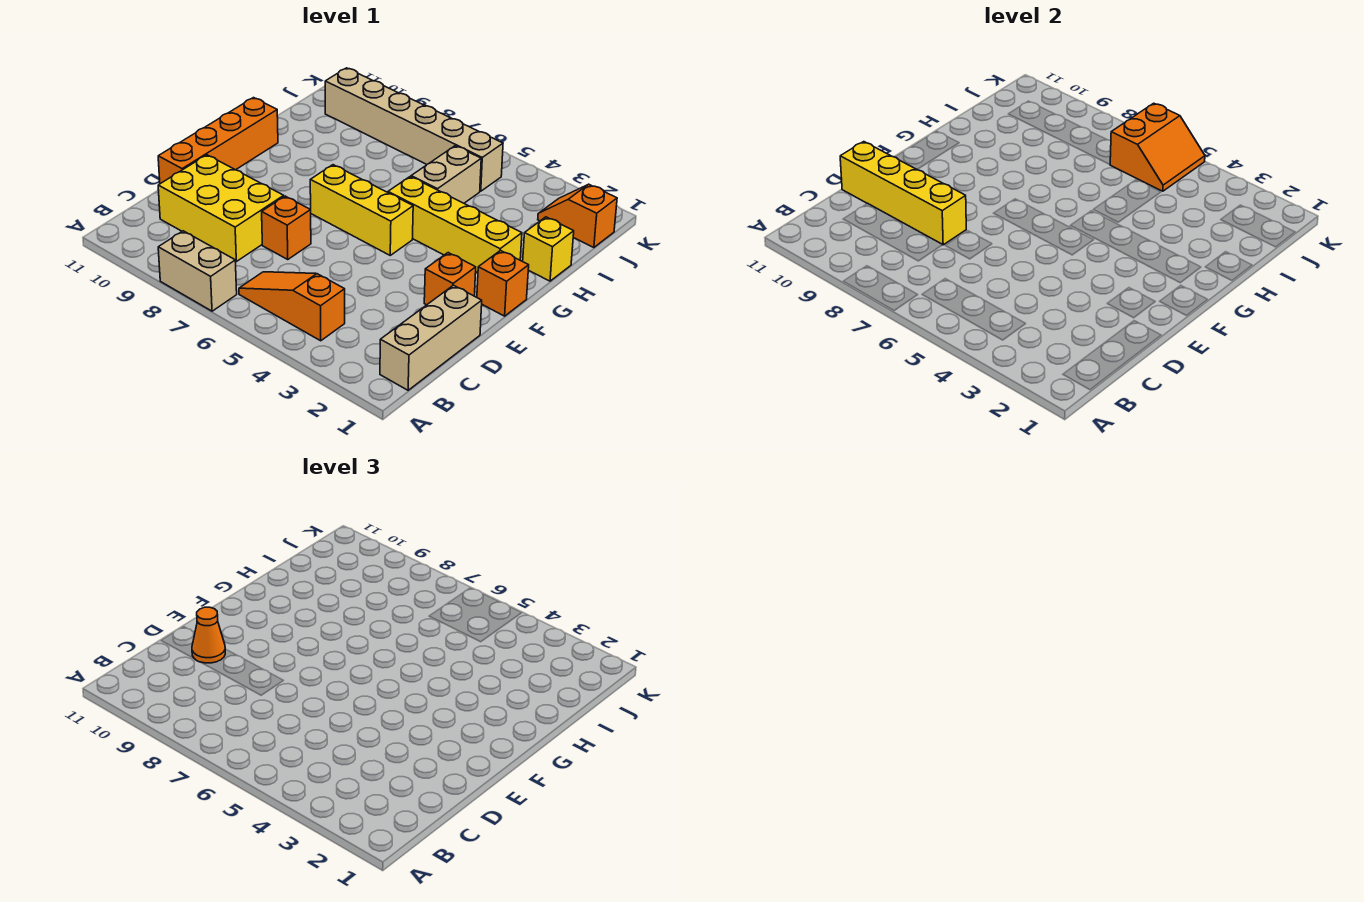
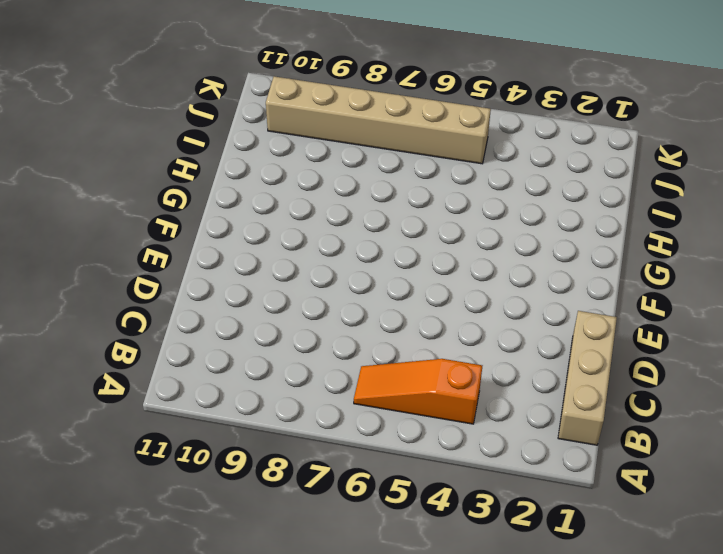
none -> tan 1x2 brick [158,231,237,311]
none -> yellow 2x3 brick [158,155,284,261]
none -> orange 1x1 brick [262,196,311,260]

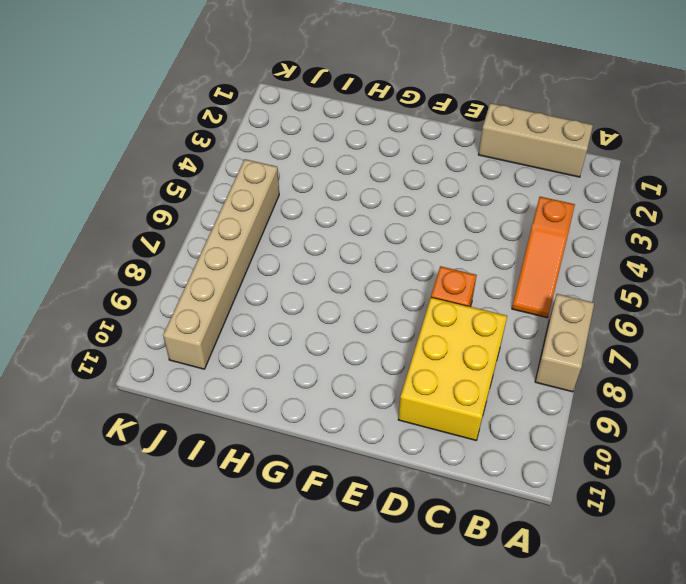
none -> orange 1x4 brick [158,98,278,184]
none -> orange 1x1 brick [424,253,476,305]
none -> orange 1x1 brick [477,250,529,316]

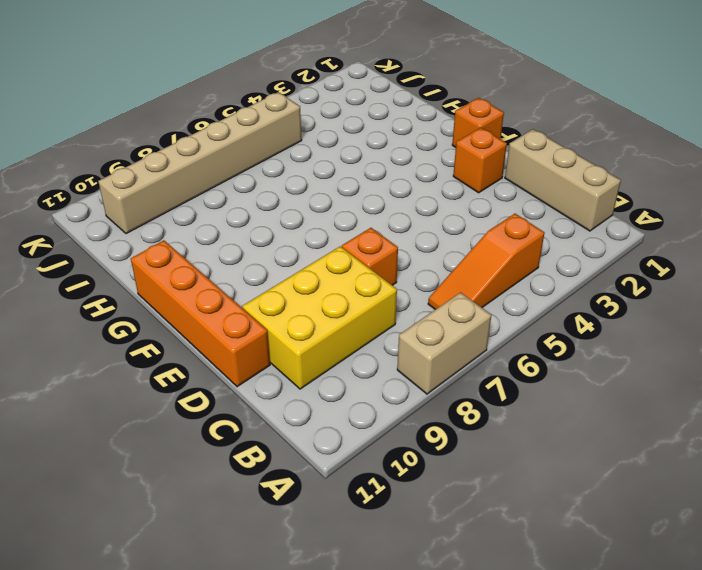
none -> yellow 1x3 brick [310,165,413,255]
none -> yellow 1x4 brick [388,177,522,273]
none -> yellow 1x1 brick [523,217,574,281]

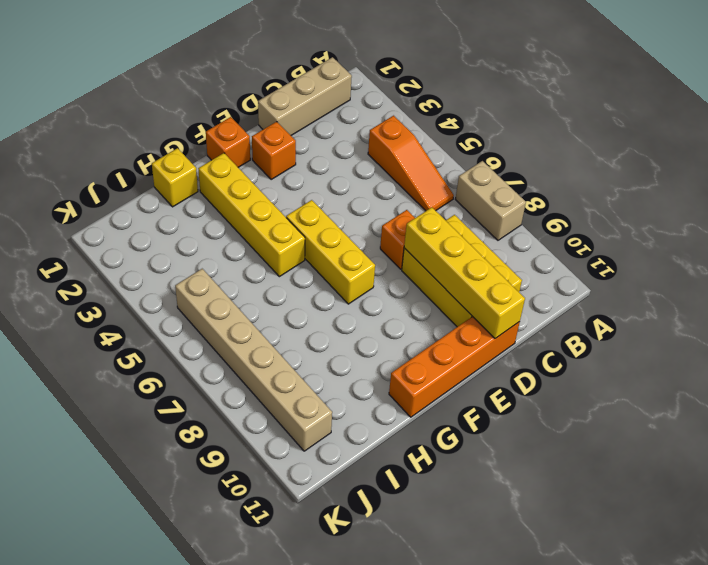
none -> tan 1x2 brick [411,146,481,203]
none -> orange 1x2 slope [538,184,617,248]
none -> orange 2x2 slope [1110,103,1205,191]

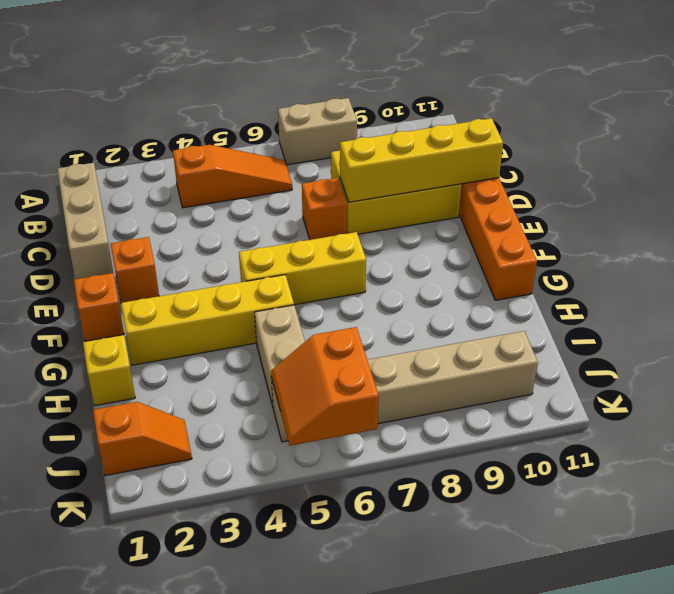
none -> orange 1x1 cone [192,607,225,663]

